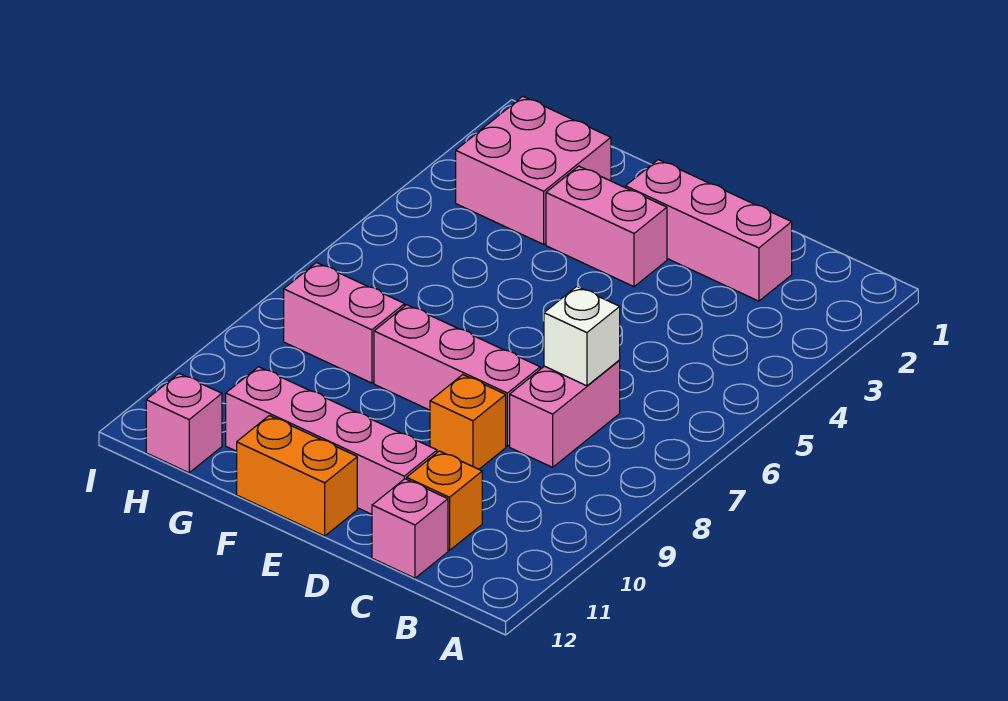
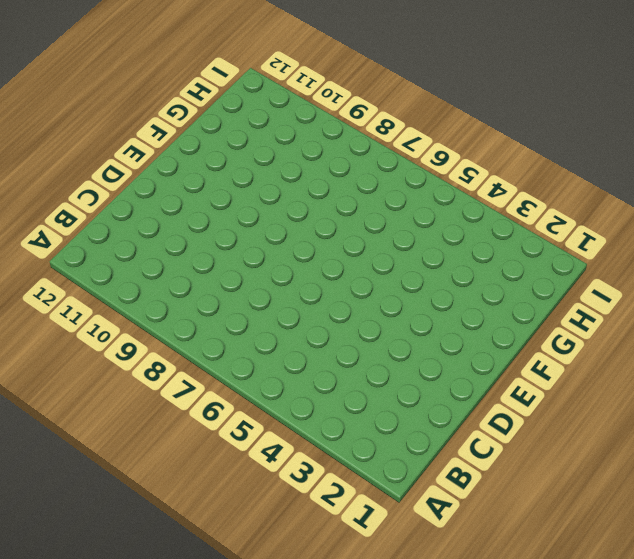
none -> pink 1x3 brick [626,160,792,301]
none -> pink 1x2 brick [510,360,620,467]
none -> orange 1x1 brick [407,451,482,551]

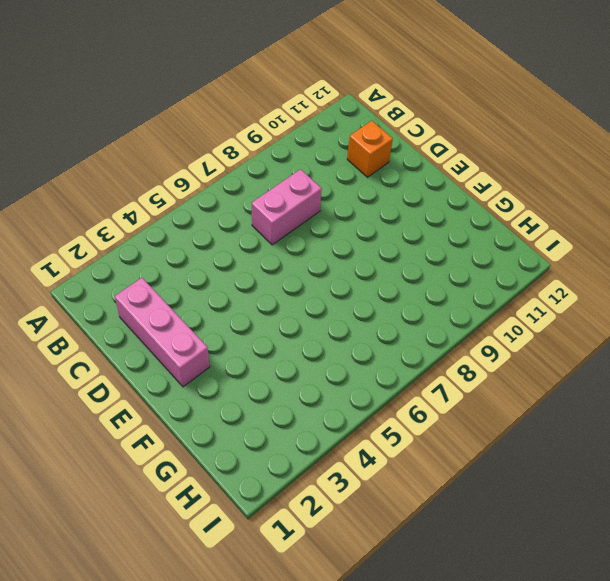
none -> pink 1x1 brick [372,479,448,578]
none -> pink 1x3 brick [374,305,540,446]
none -> orange 1x1 brick [430,375,506,469]

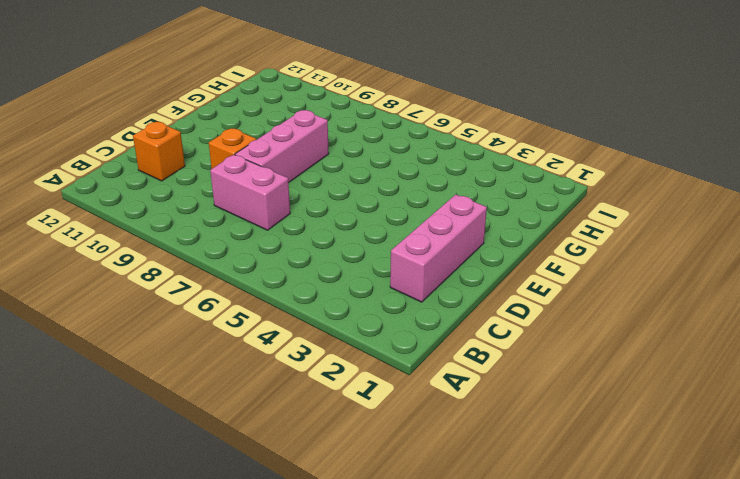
none -> pink 1x1 brick [372,479,448,578]
none -> pink 1x4 brick [226,367,437,514]
none -> pink 1x2 brick [546,166,667,287]

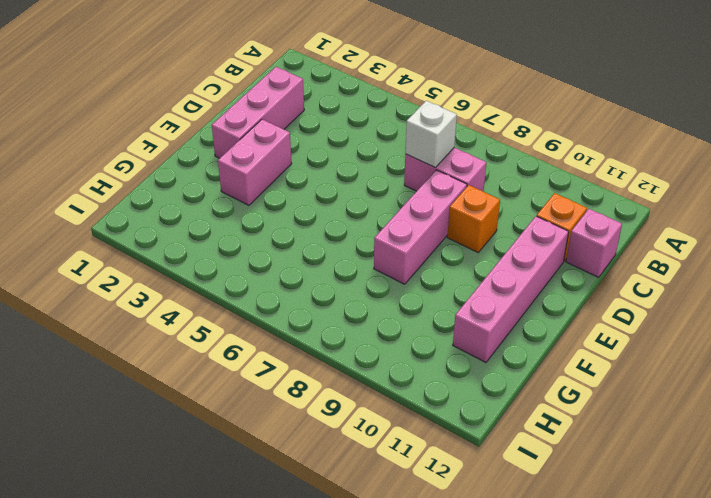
none -> orange 1x2 brick [237,416,357,536]
none -> pink 2x2 brick [456,96,611,244]
none -> pink 1x2 brick [284,263,405,383]

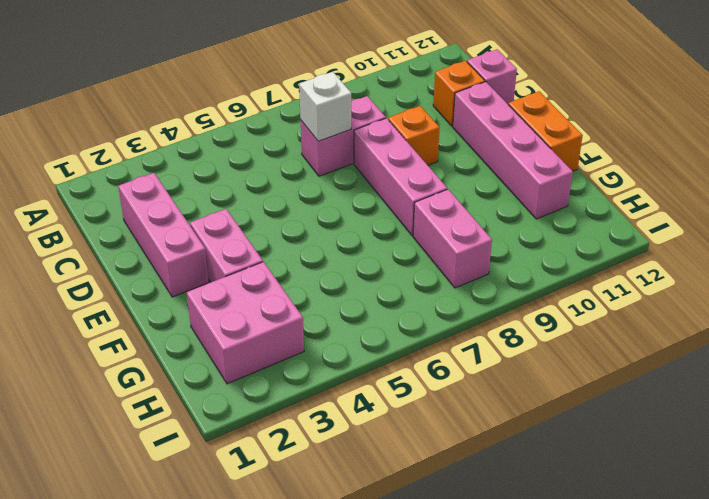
none -> pink 1x1 brick [146,374,222,473]

